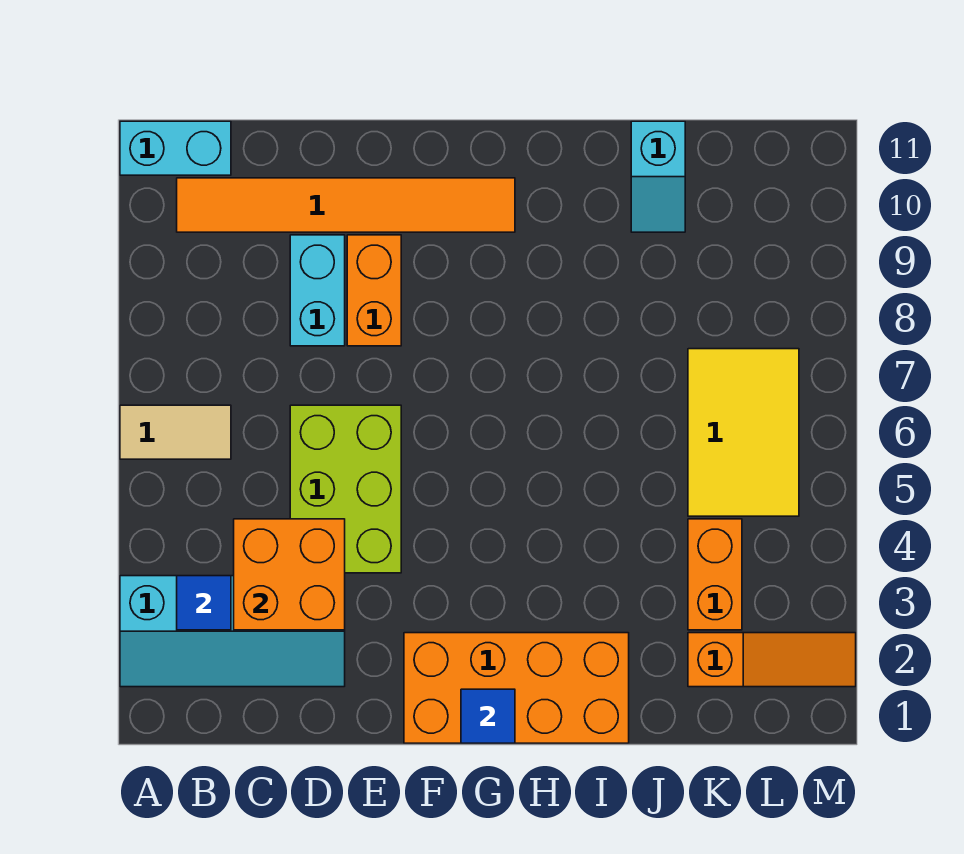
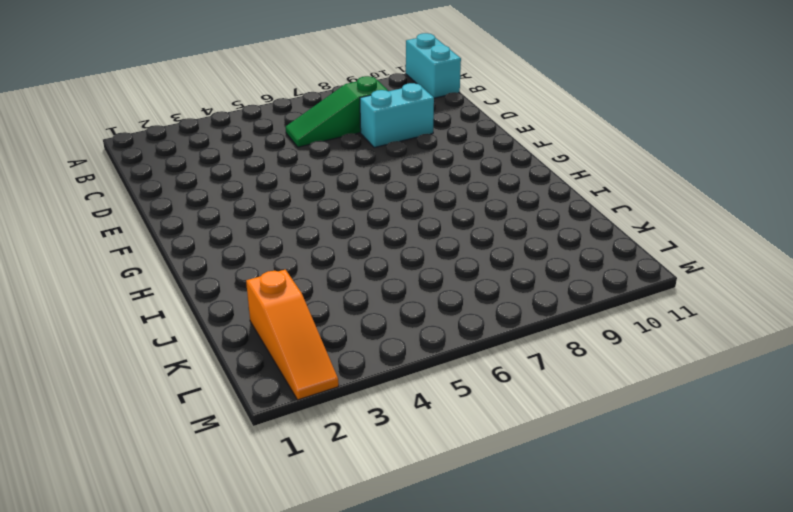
green 1x3 slope [286,76,388,147] -> none
none -> cyan 2x4 slope [120,576,345,687]
none -> tan 1x2 tile [120,405,231,459]
none -> orange 1x6 tile [177,178,515,232]

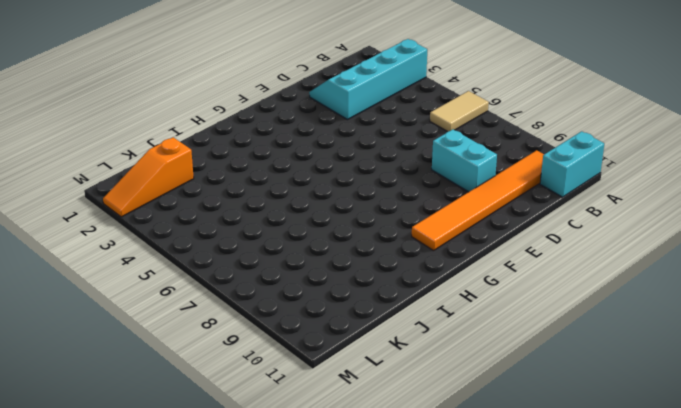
none -> lime 2x3 brick [290,405,401,573]
none -> orange 1x2 brick [347,235,401,346]
none -> orange 2x4 brick [404,633,629,743]

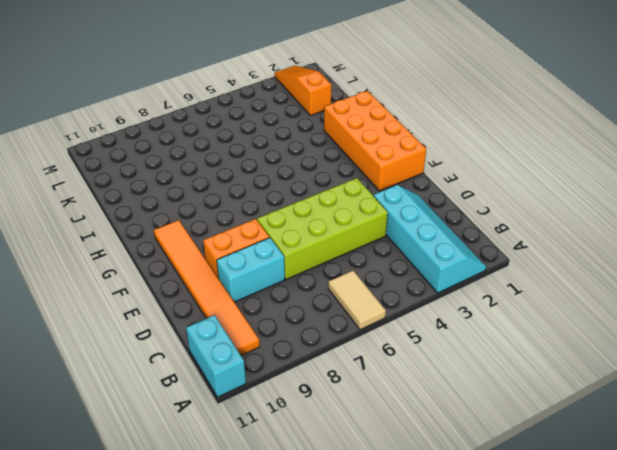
lime 2x4 brick [257,178,388,279] -> lime 2x3 brick [290,405,401,573]
none -> cyan 1x2 slope [631,121,685,232]
none -> orange 1x2 brick [688,519,742,630]
none -> yellow 2x3 tile [688,349,799,516]

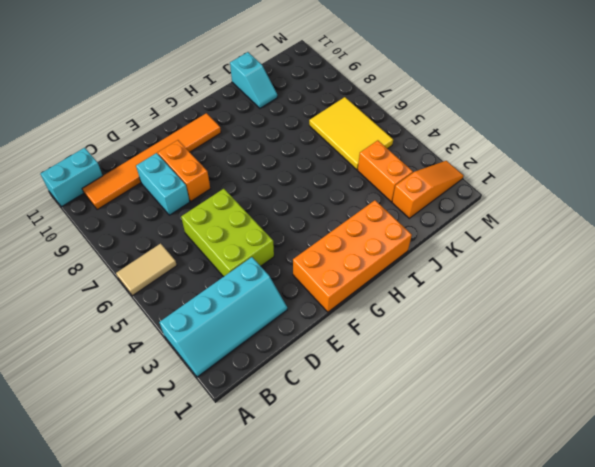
none -> blue 1x1 tile [177,576,231,630]
none -> orange 2x2 brick [234,519,345,630]
none -> blue 1x1 tile [461,689,515,743]

